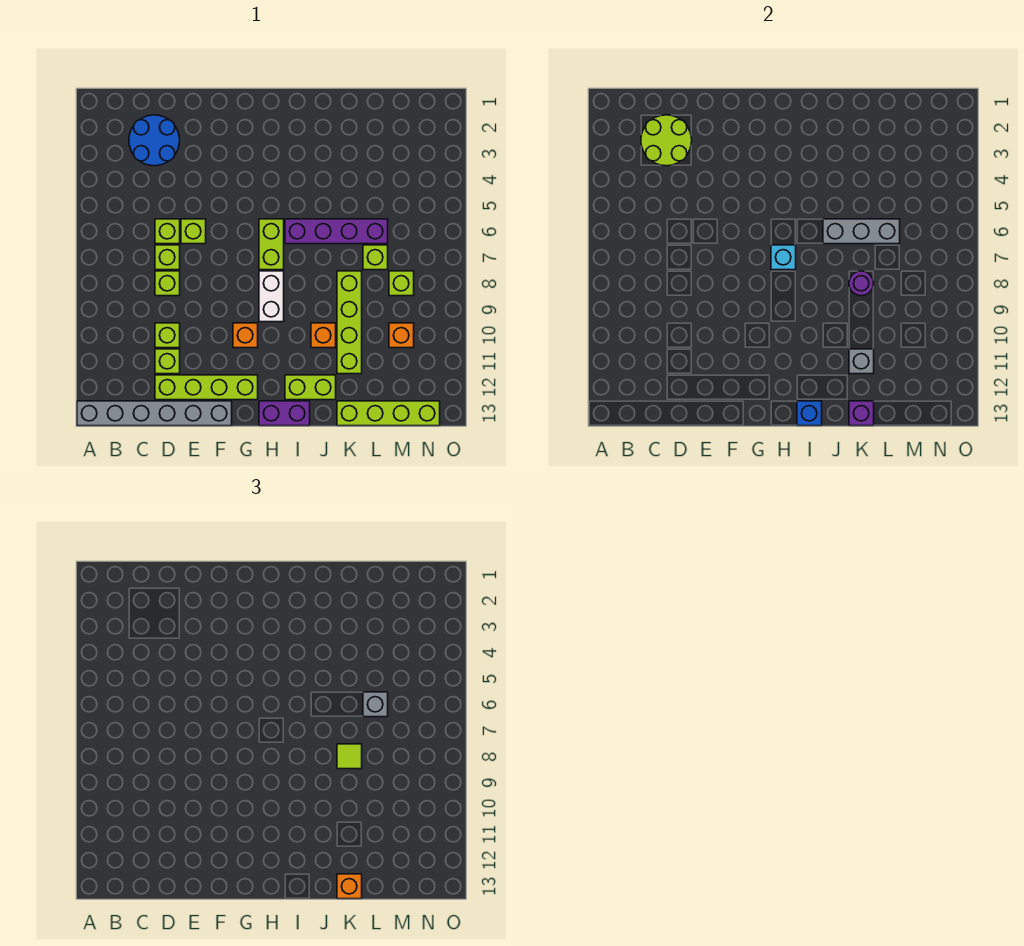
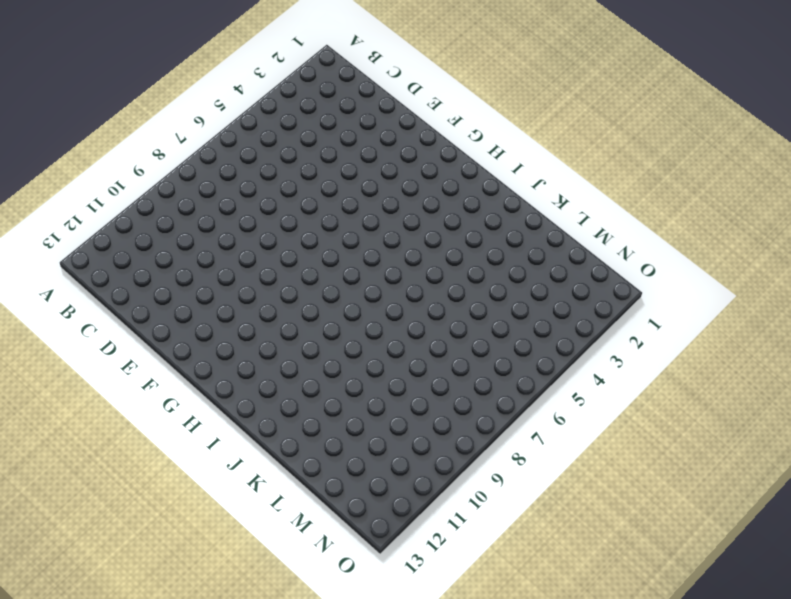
none -> grey 1x6 brick [77,401,232,426]
none -> blue 2x2 round brick [129,115,180,166]
none -> lime 1x1 brick [155,219,180,244]
none -> lime 1x1 brick [155,245,180,270]

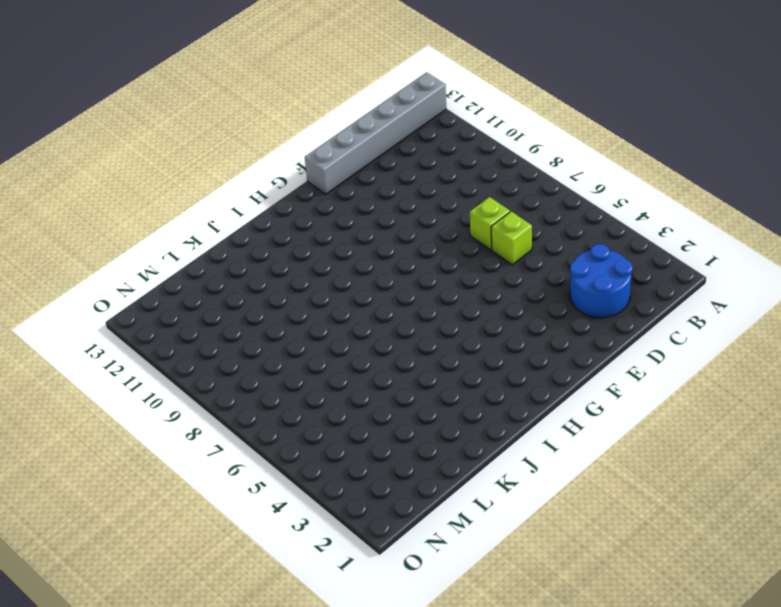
none -> lime 1x1 brick [155,271,180,296]
none -> lime 1x1 brick [155,323,180,348]
none -> lime 1x1 brick [155,349,180,374]
none -> lime 1x4 brick [155,375,258,400]

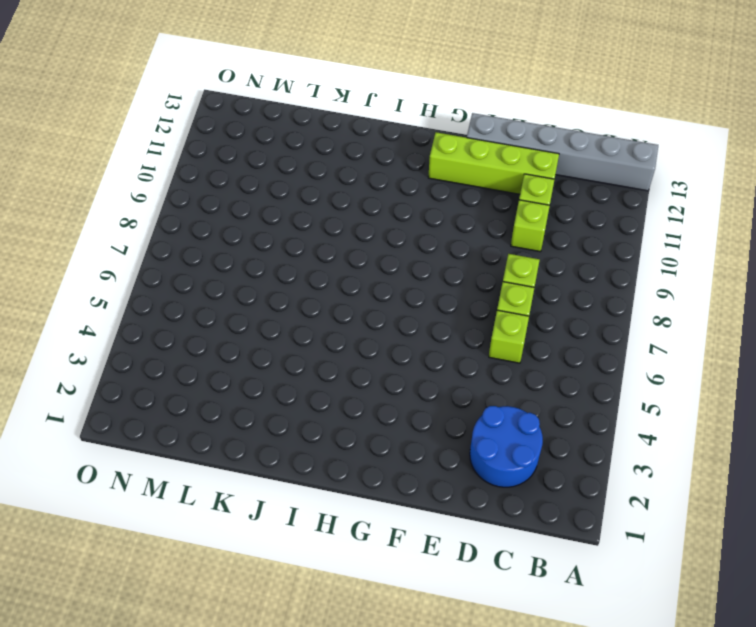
none -> lime 1x1 brick [181,219,206,244]
none -> orange 1x1 brick [233,323,258,348]
none -> lime 1x2 brick [259,219,284,270]
none -> white 1x2 brick [259,271,284,322]

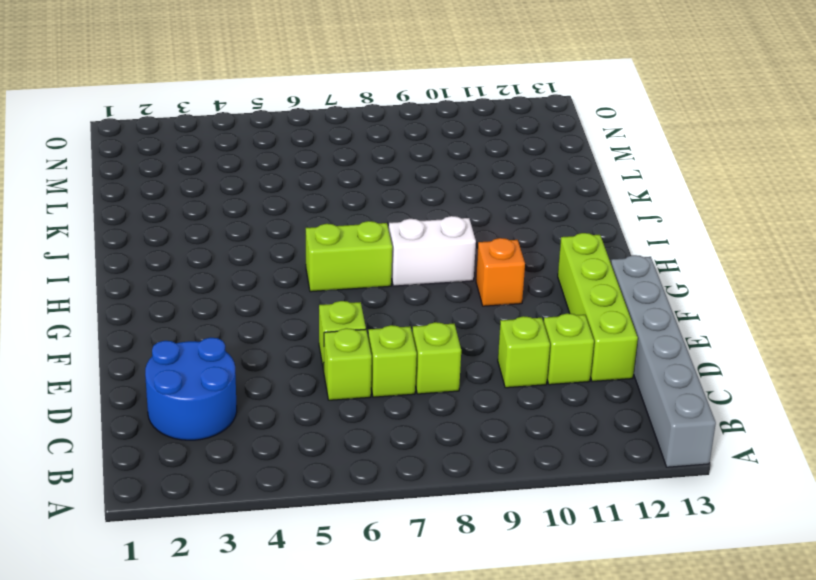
none -> purple 1x2 brick [259,401,310,426]
none -> purple 1x4 brick [285,219,388,244]
none -> lime 1x2 brick [285,375,336,400]
none -> orange 1x1 brick [311,323,336,348]

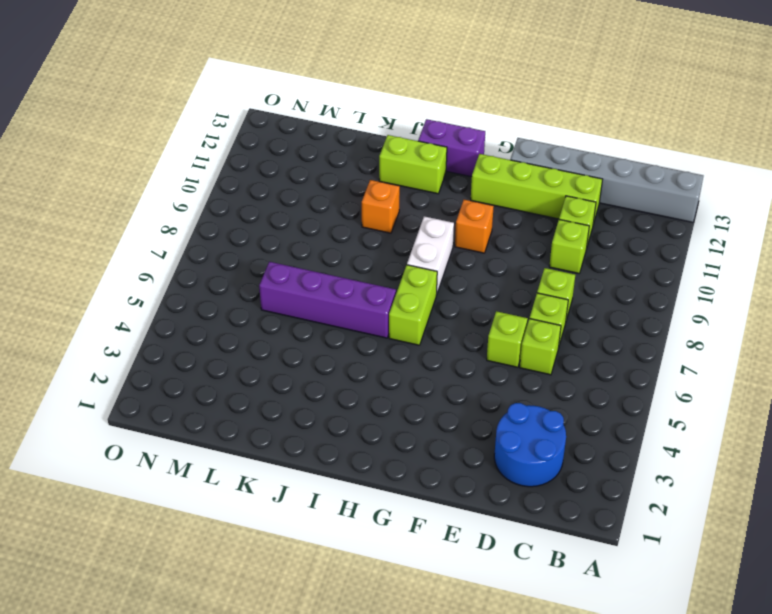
none -> lime 1x4 brick [337,271,362,374]
none -> lime 1x4 brick [337,401,440,426]
none -> lime 1x1 brick [363,245,388,270]
none -> lime 1x1 brick [389,271,414,296]

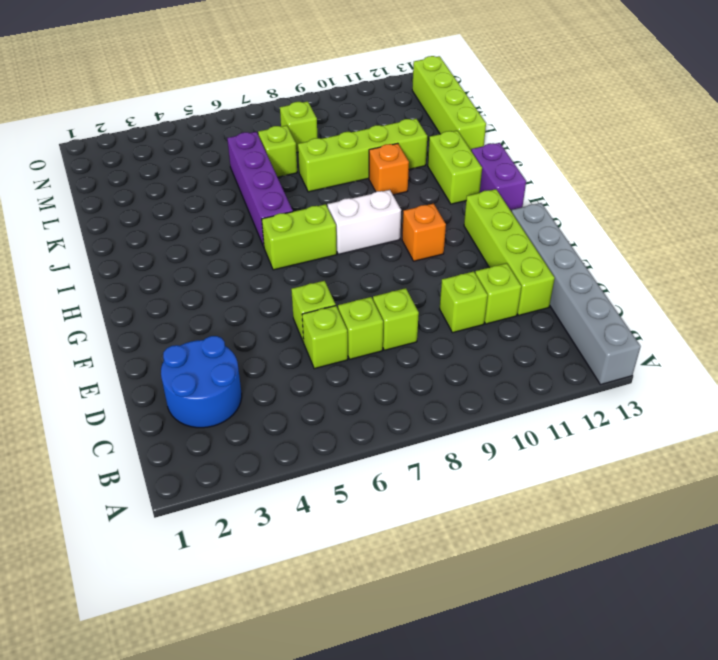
none -> orange 1x1 brick [389,323,414,348]
none -> lime 2x2 round brick [641,115,692,166]
none -> cyan 1x1 brick [771,245,796,270]
none -> blue 1x1 brick [797,401,822,426]

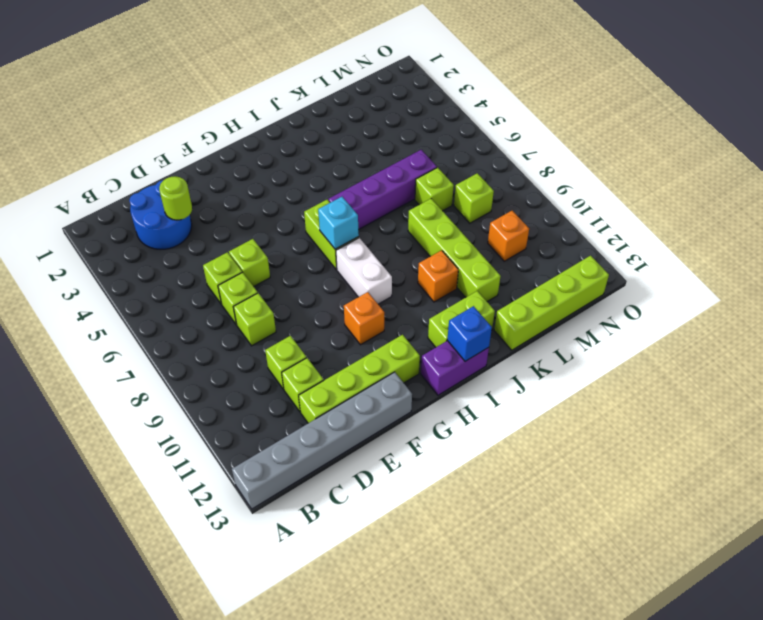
lime 1x1 round brick [159,176,192,220] -> lime 2x2 round brick [641,115,692,166]
none -> grey 1x3 brick [823,219,900,244]
none -> purple 1x1 round brick [849,271,874,296]
none -> grey 1x1 brick [849,349,874,374]
none -> purple 1x1 brick [849,401,874,426]

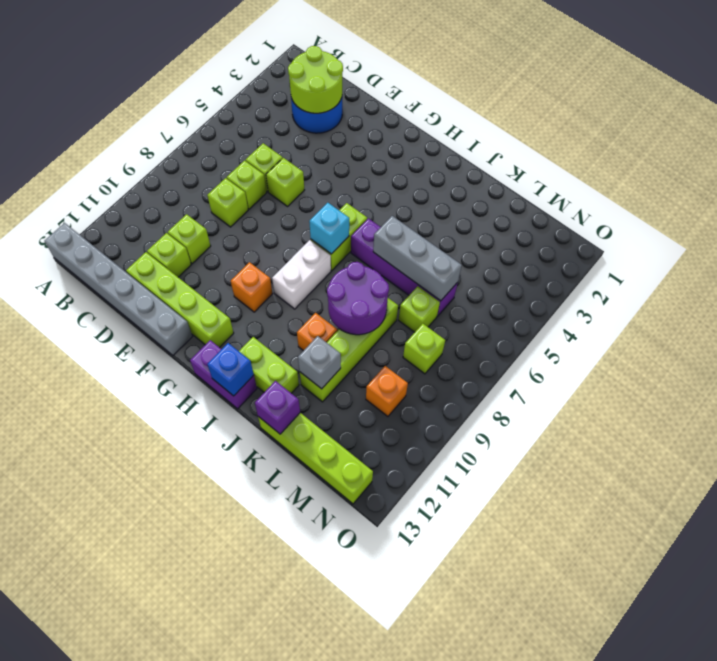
purple 2x2 round brick [327,262,389,335] -> purple 1x1 round brick [849,271,874,296]
none -> lime 1x1 tile [337,744,362,769]
none -> orange 1x1 brick [337,874,362,899]
none -> grey 1x1 brick [363,692,388,717]

